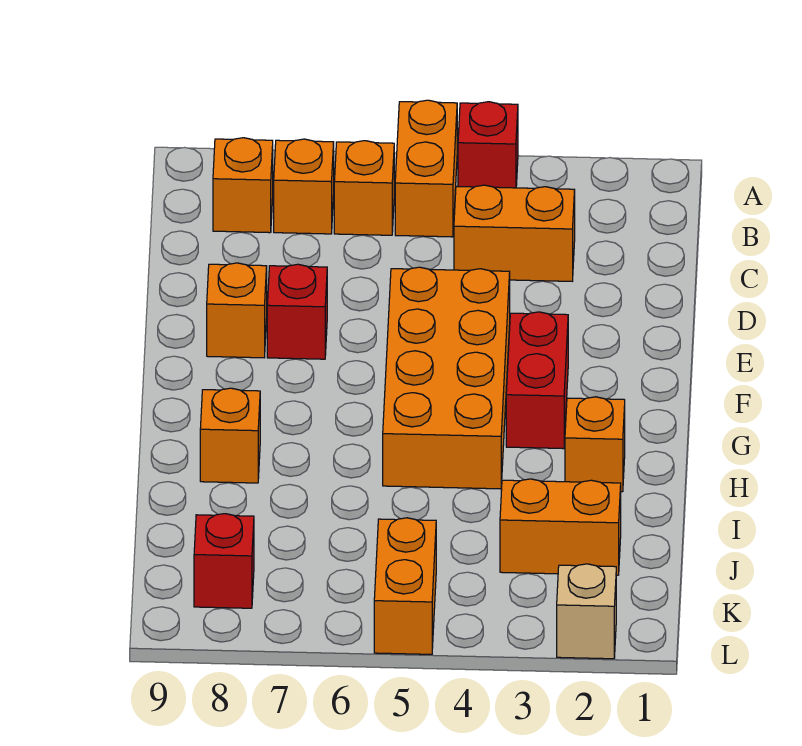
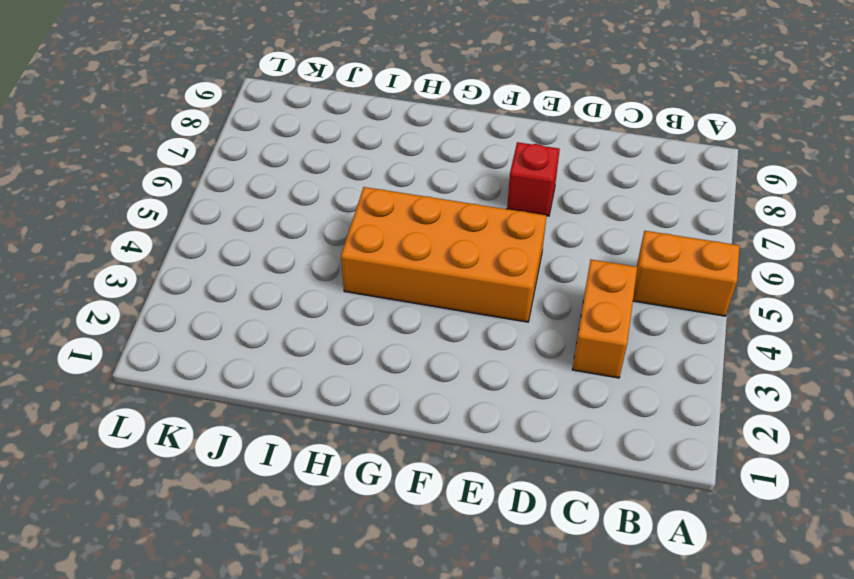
none -> red 1x1 brick [458,102,518,188]
none -> orange 1x1 brick [334,141,394,235]
none -> orange 1x1 brick [274,139,334,234]

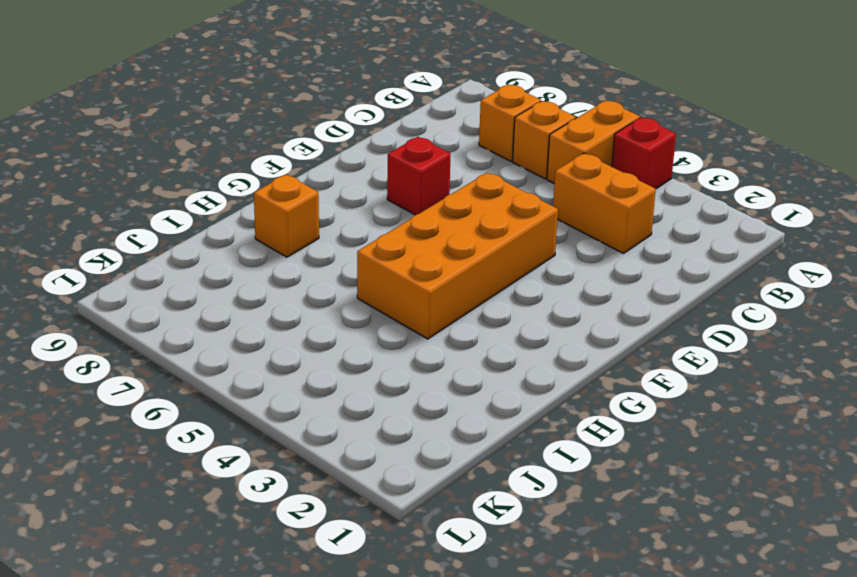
none -> orange 1x1 brick [213,138,273,233]
none -> orange 1x1 brick [207,263,267,358]
none -> red 1x2 brick [506,312,568,449]

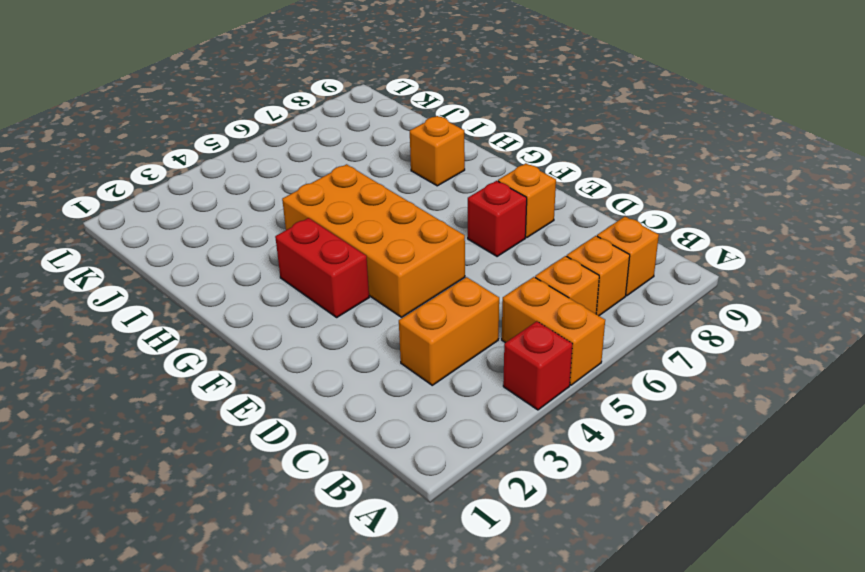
none -> orange 1x1 brick [565,397,625,492]
none -> orange 1x2 brick [500,479,621,575]
none -> orange 1x2 brick [374,518,436,654]

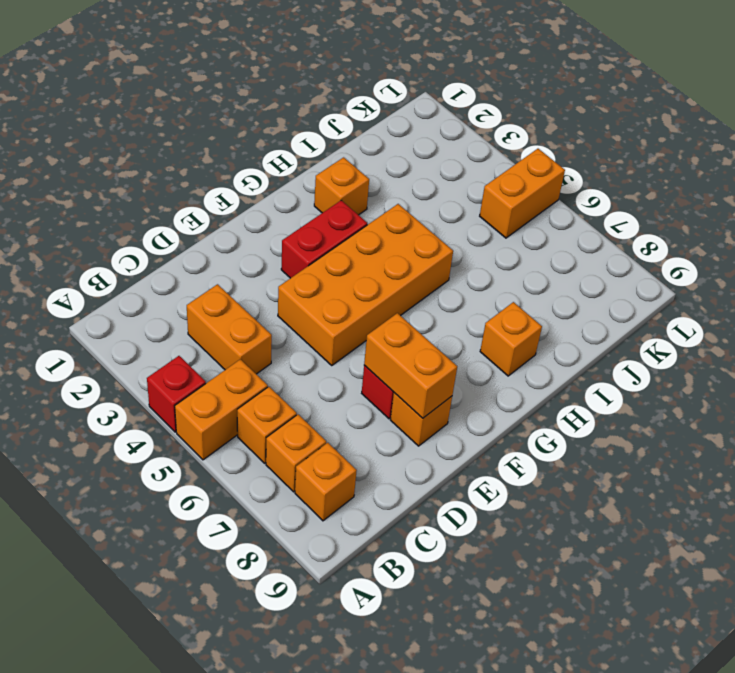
orange 1x2 brick [364,313,457,418] -> orange 1x2 brick moved to [500,479,621,575]
none -> red 1x1 brick [194,514,254,608]
none -> tan 1x1 brick [557,564,616,659]

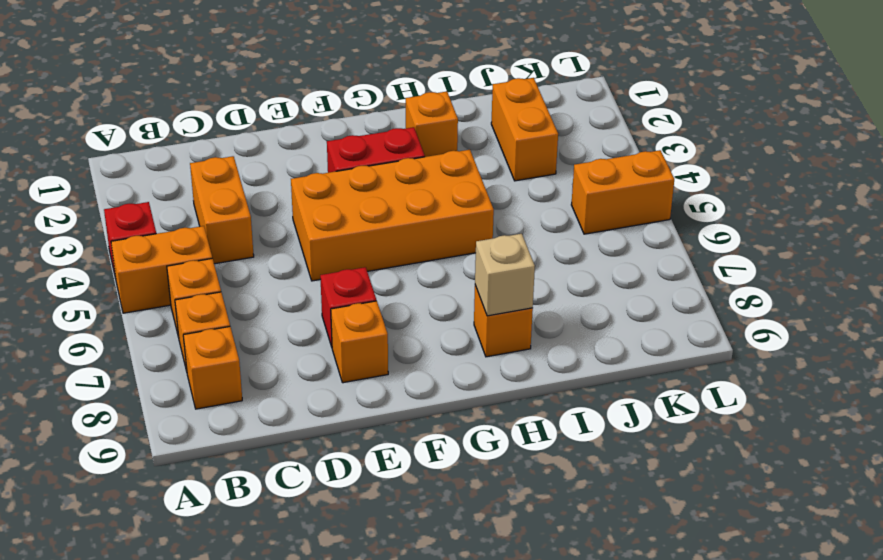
tan 1x1 brick [475,234,535,316] -> tan 1x1 brick moved to [557,564,616,659]
none -> red 1x1 brick [194,514,254,608]

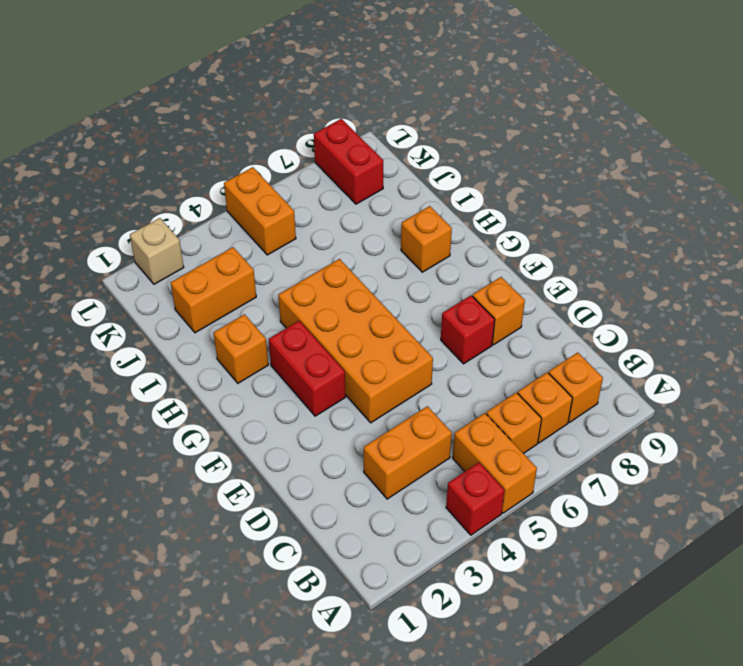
red 1x2 brick [314,119,383,204] -> red 1x1 brick [194,514,254,608]

